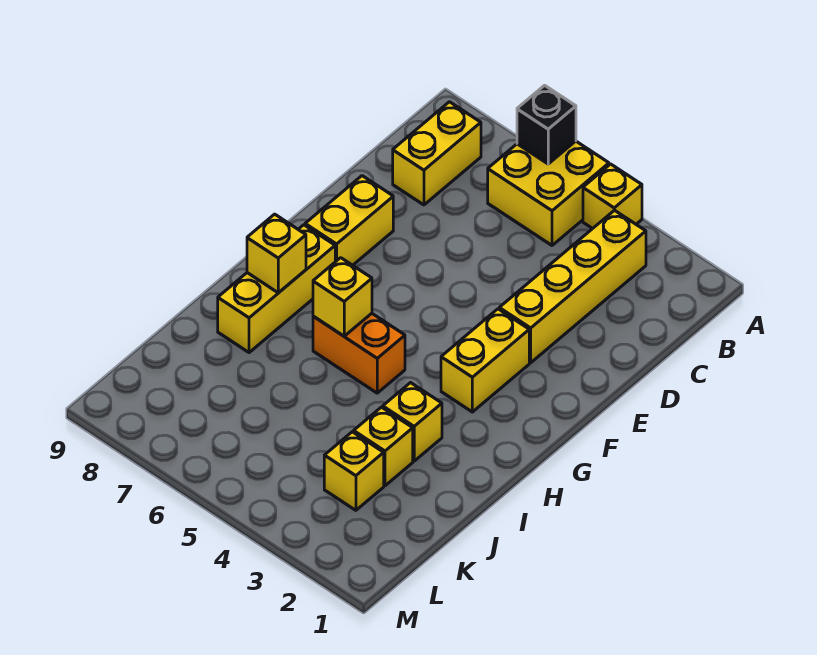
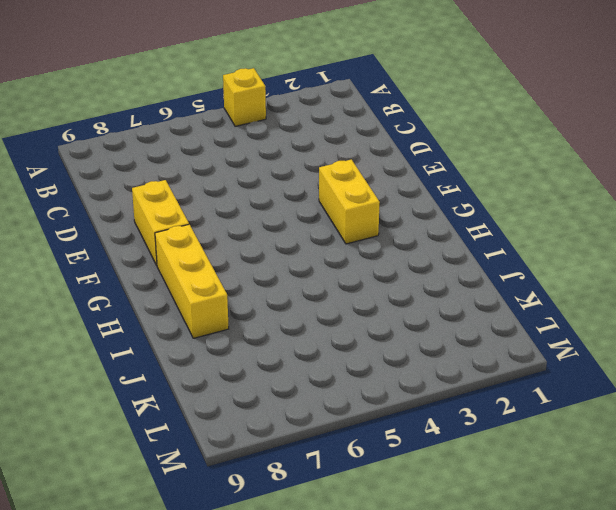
none -> yellow 2x2 brick [488,141,609,245]
none -> yellow 1x4 brick [499,210,646,363]
none -> yellow 1x2 brick [393,102,481,205]

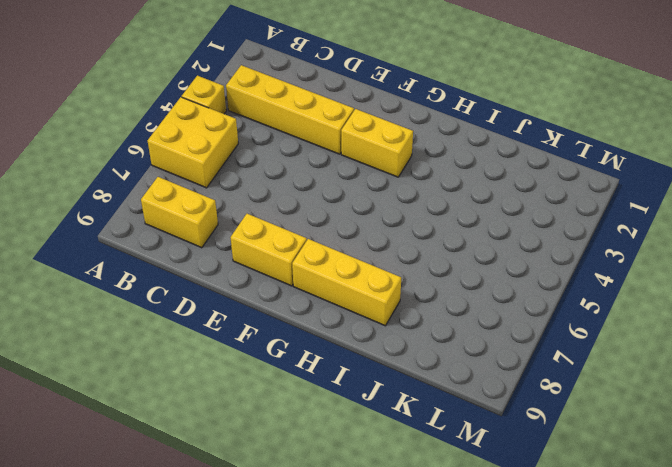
none -> orange 1x2 brick [313,313,405,393]
none -> yellow 1x1 brick [383,383,442,461]
none -> yellow 1x1 brick [354,407,413,486]

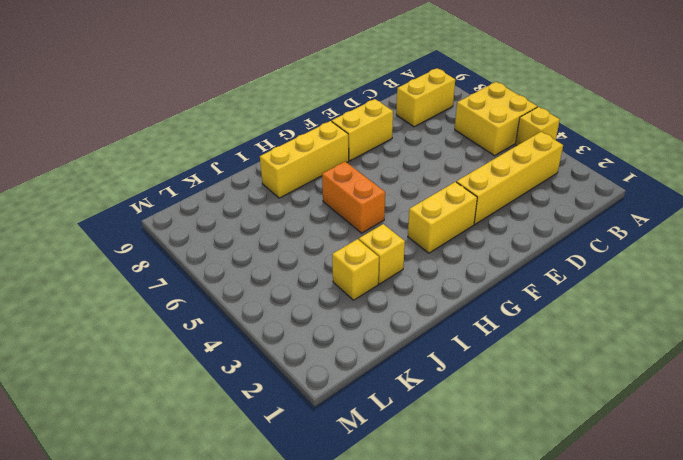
none -> yellow 1x1 brick [324,432,384,510]
none -> black 1x1 brick [517,85,576,164]
none -> yellow 1x1 brick [313,258,372,336]

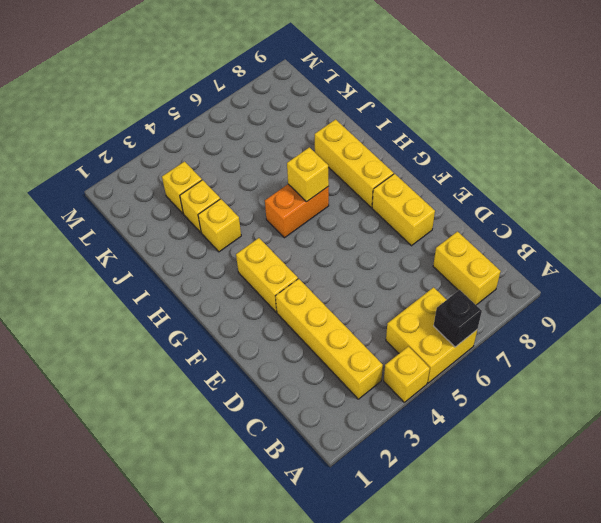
none -> yellow 1x1 brick [247,214,306,293]

